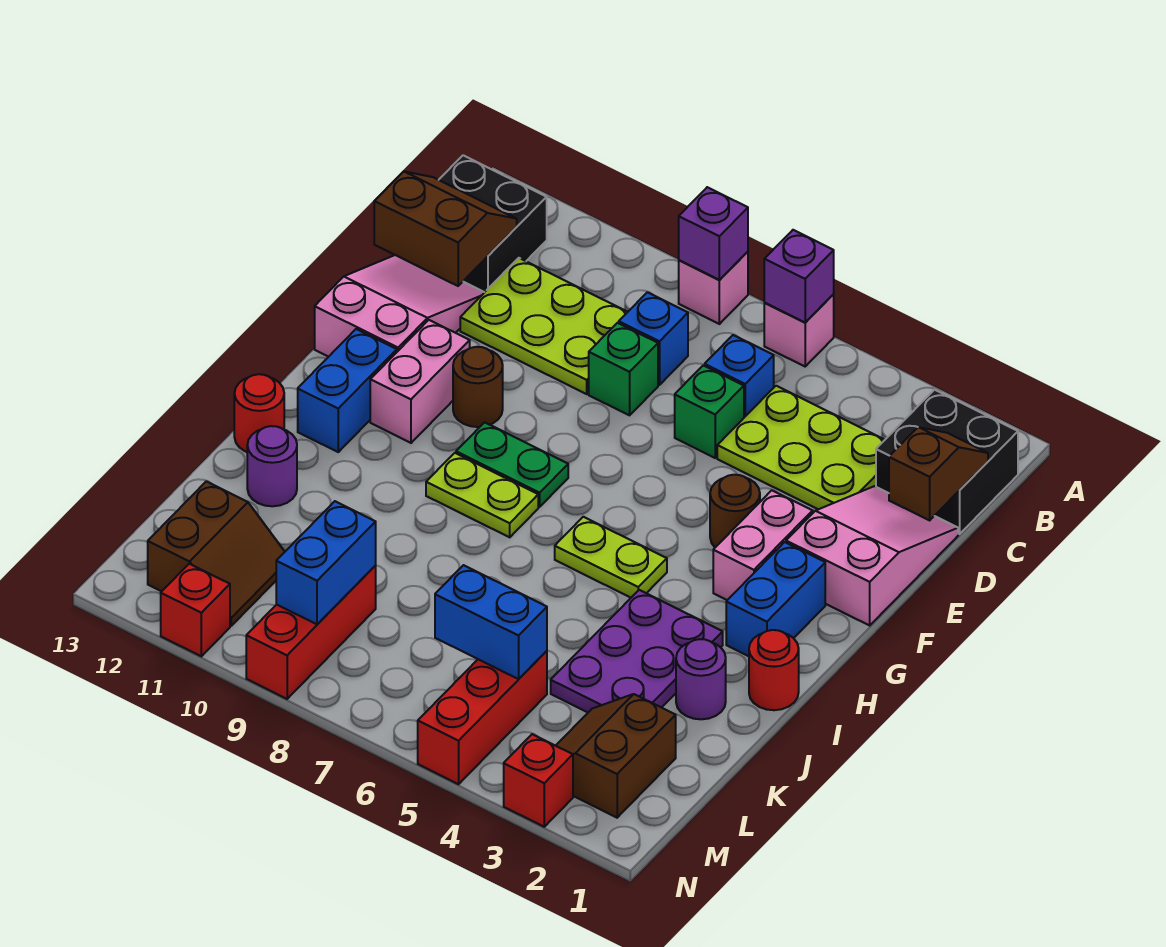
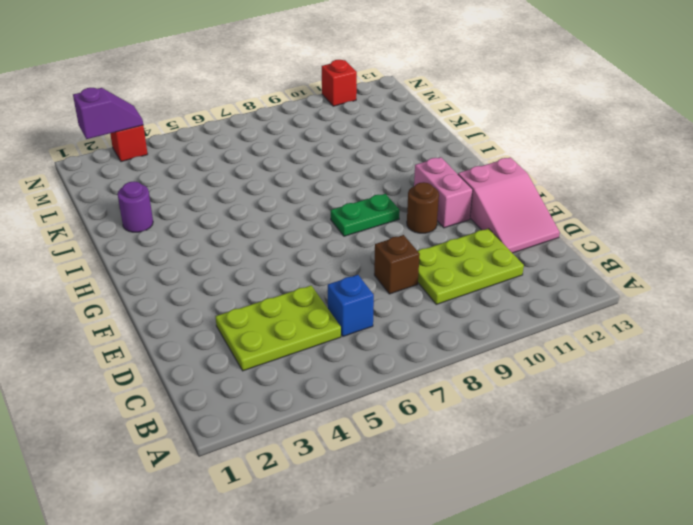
brown 1x1 brick [374,235,420,294] -> green 1x1 brick [589,323,658,415]
purple 1x2 slope [73,88,143,139] -> none
none -> pink 1x1 brick [764,294,834,366]
none -> pink 1x1 brick [679,252,748,324]
none -> black 2x2 brick [876,390,1018,534]
none -> black 2x2 brick [439,155,547,292]

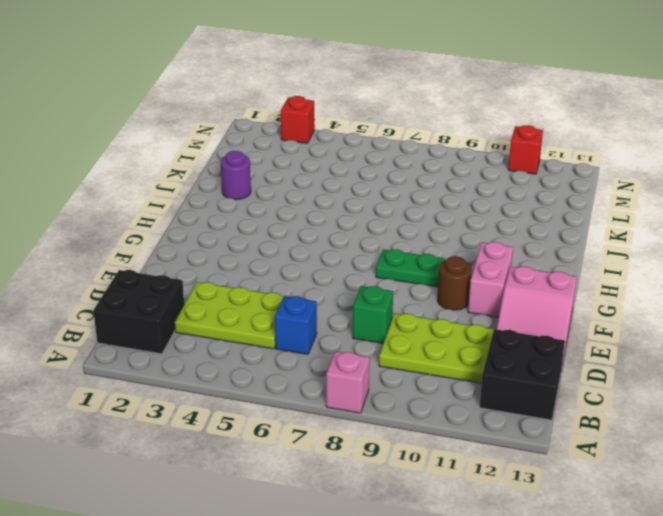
none -> pink 1x1 brick [764,294,834,366]
none -> blue 1x1 brick [619,292,688,385]
none -> pink 2x3 slope [786,486,958,625]
none -> green 1x1 brick [675,366,744,458]

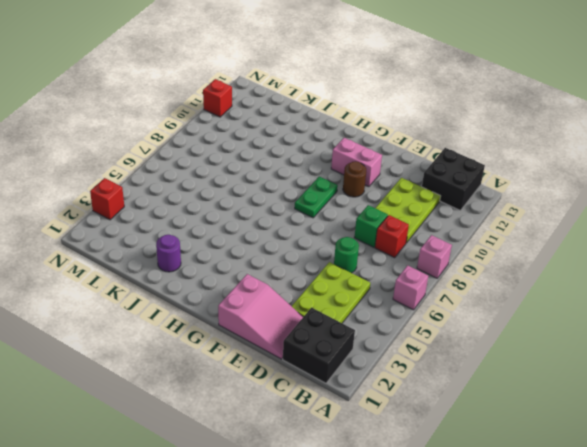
red 1x1 brick [375,215,409,258] -> blue 1x1 brick [619,292,688,385]
green 1x1 round brick [334,237,359,273] -> green 1x1 brick [675,366,744,458]
none -> blue 1x1 brick [705,335,774,417]
none -> pink 2x3 slope [315,255,484,357]
none -> pink 1x2 brick [713,490,813,600]
none -> brown 1x1 round brick [710,475,760,547]

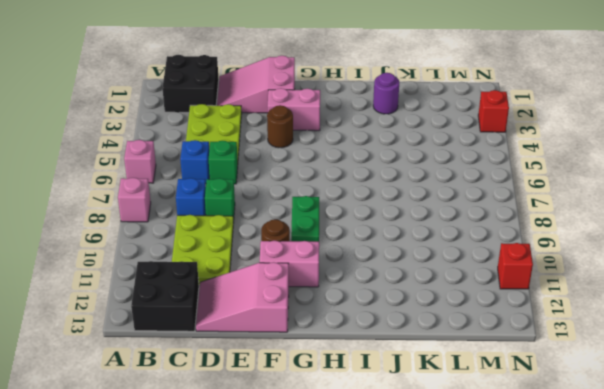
none -> blue 1x2 brick [726,542,825,656]
none -> blue 1x2 brick [298,329,397,452]
none -> lime 1x2 plate [555,517,667,598]
none -> lime 1x2 plate [426,453,538,537]

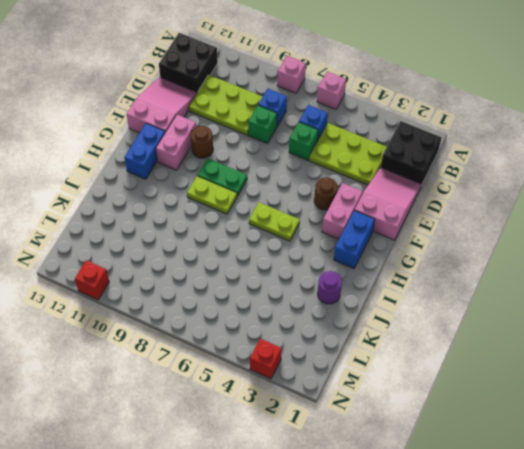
none -> red 1x1 round brick [749,630,799,710]
none -> purple 2x3 plate [551,590,723,712]
none -> red 1x1 round brick [234,374,284,452]
none -> purple 1x1 round brick [247,426,297,506]

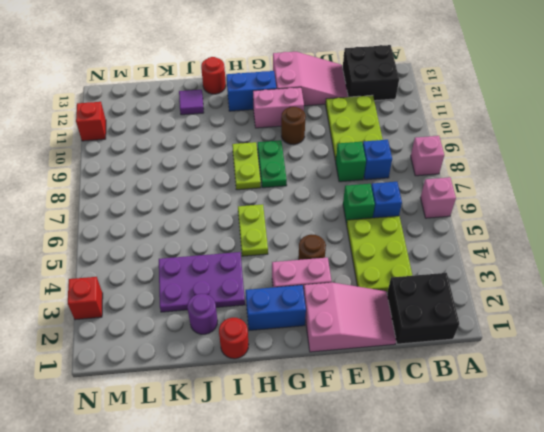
purple 1x1 tile [179,90,204,115] -> purple 1x1 round brick [247,426,297,506]
none -> brown 2x2 slope [556,694,676,818]
none -> red 1x3 brick [418,651,547,784]
none -> red 1x3 brick [246,566,376,699]
none -> brown 2x2 slope [148,481,285,626]

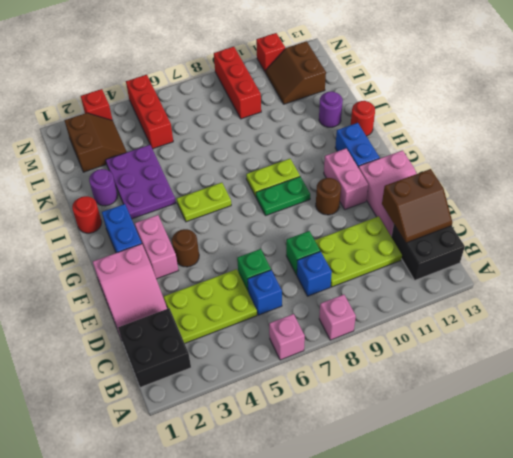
none -> purple 1x1 brick [764,230,834,323]
none -> purple 1x1 brick [679,187,748,280]
none -> brown 1x2 slope [889,427,988,520]
none -> blue 1x2 brick [435,565,547,679]

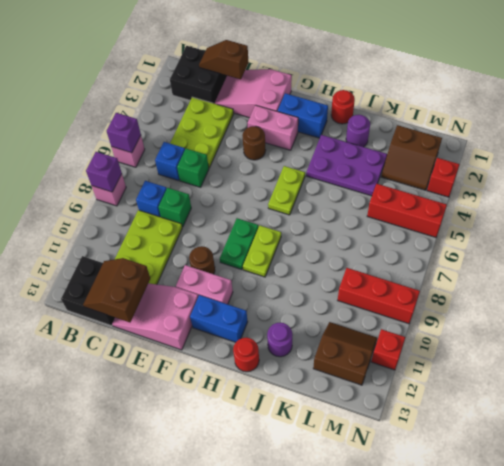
none -> blue 1x2 brick [435,565,547,679]
none -> blue 1x2 brick [276,501,376,624]

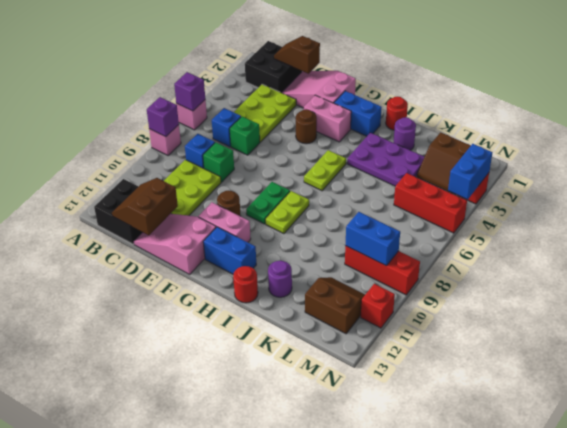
blue 1x2 brick [448,144,492,199] -> blue 1x2 brick moved to [435,565,547,679]

